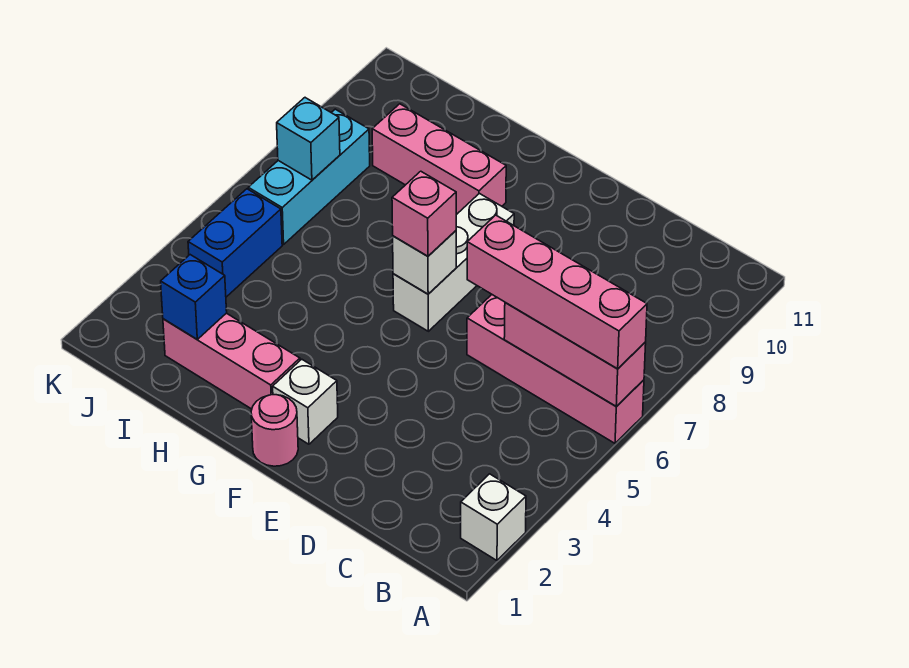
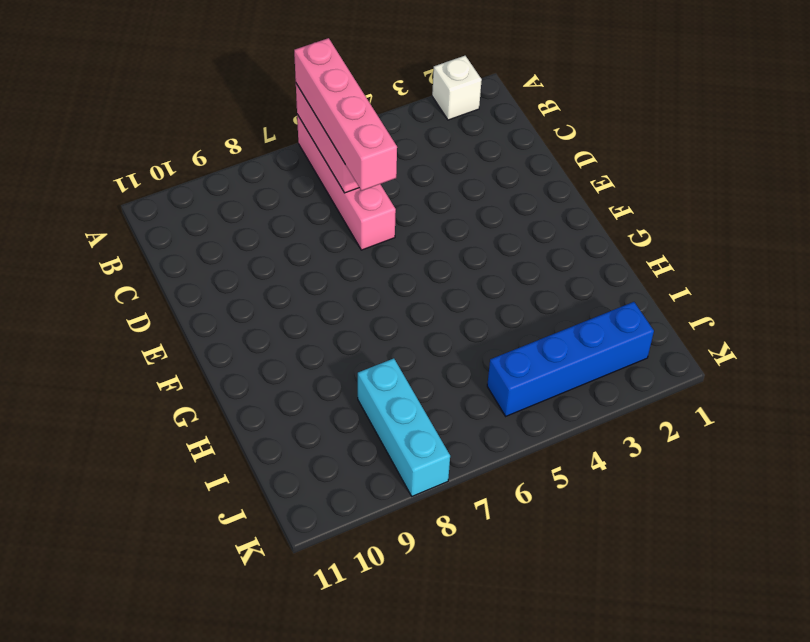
cyan 1x3 brick [358,358,450,496] -> cyan 1x3 brick turned to [248,109,370,244]
blue 1x4 brick [487,302,654,416] -> blue 1x2 brick [188,189,282,297]
none -> pink 1x1 round brick [251,395,298,466]
none -> white 1x1 brick [273,359,338,444]
none -> white 1x3 brick [393,193,514,331]

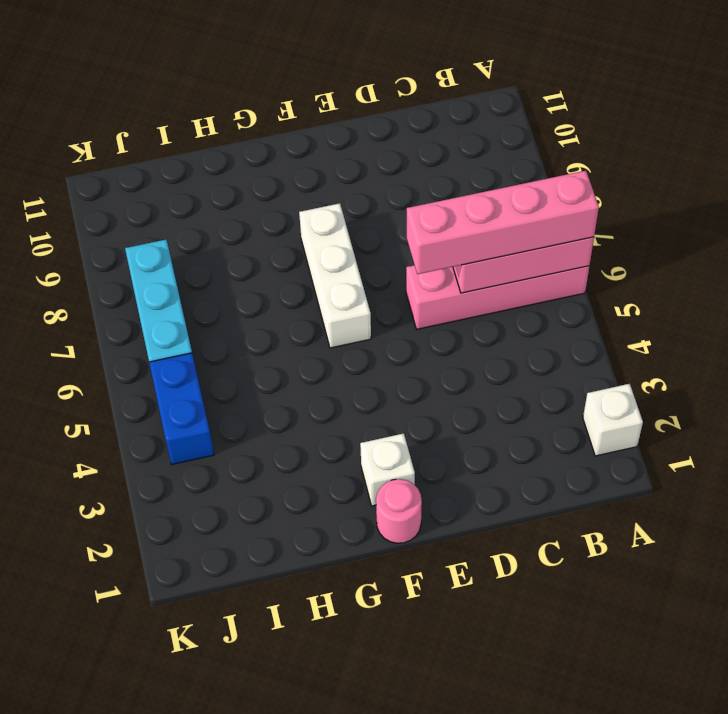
none -> pink 1x3 brick [163,313,300,409]
none -> pink 1x3 brick [372,104,506,215]
none -> white 1x1 brick [393,231,456,294]

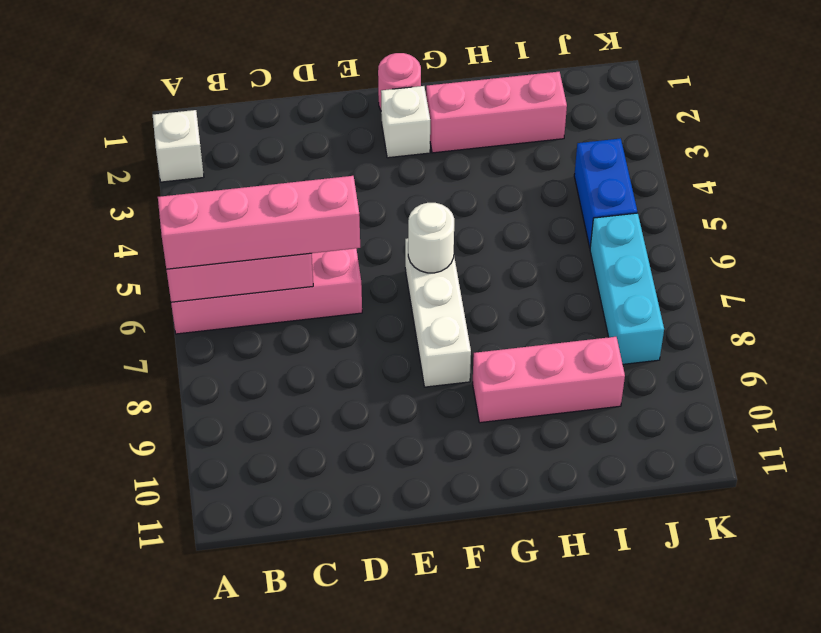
white 1x1 round brick [408,203,454,273] -> white 1x1 brick [393,231,456,294]
none -> blue 1x1 brick [161,255,227,339]
none -> cyan 1x1 brick [277,98,340,180]
none -> pink 1x1 brick [392,171,456,256]

